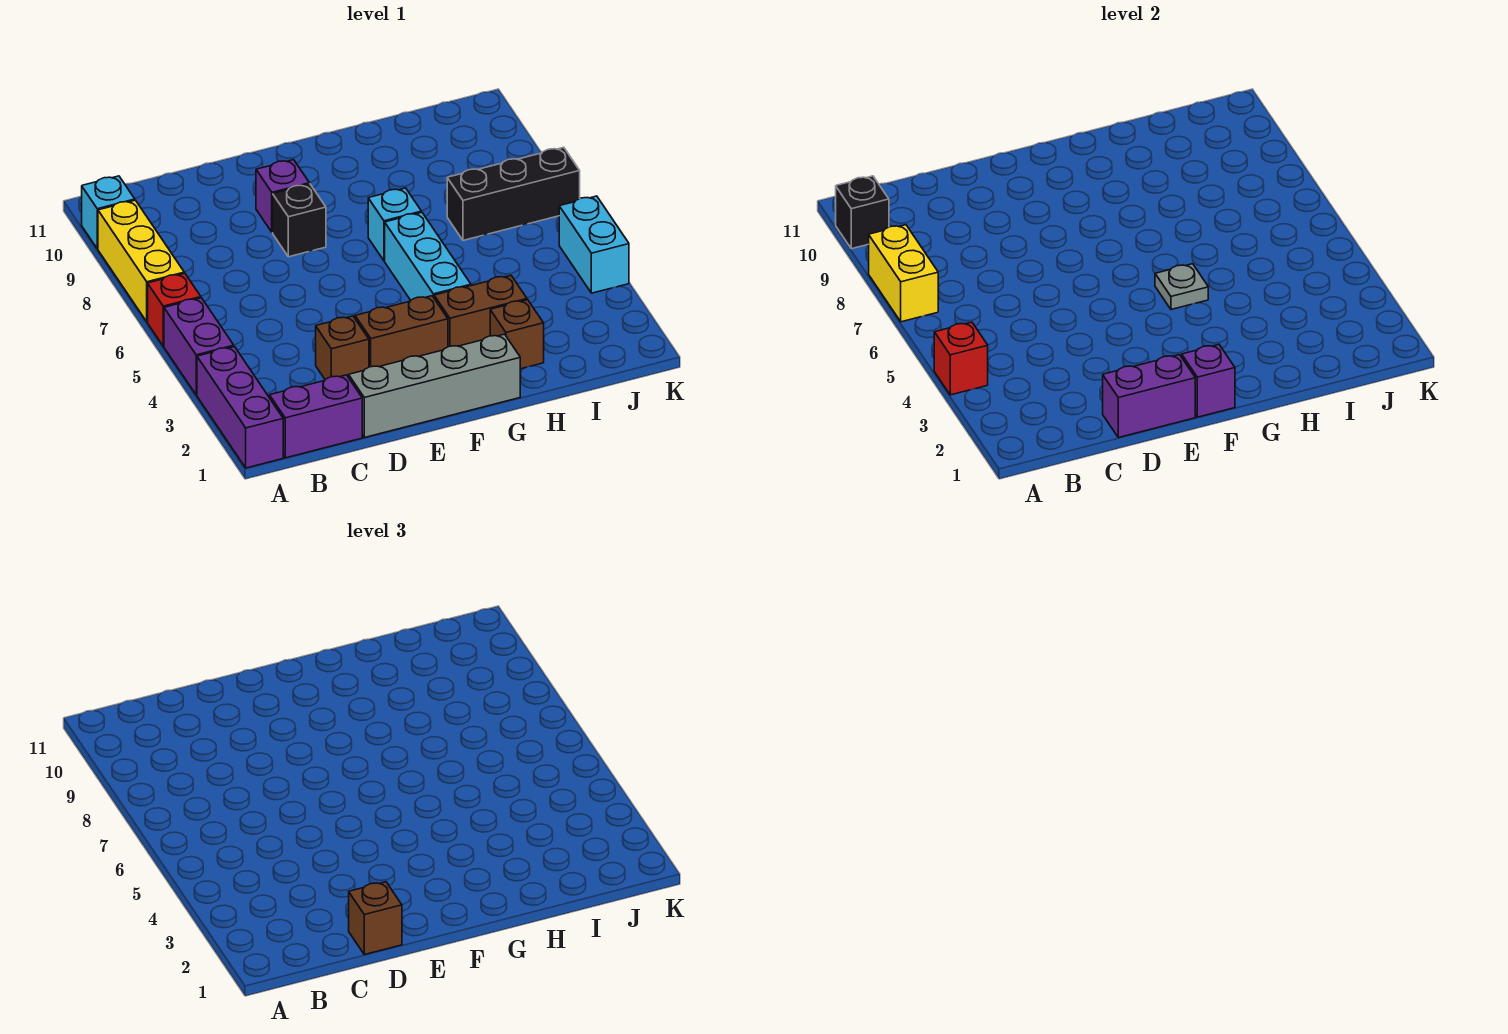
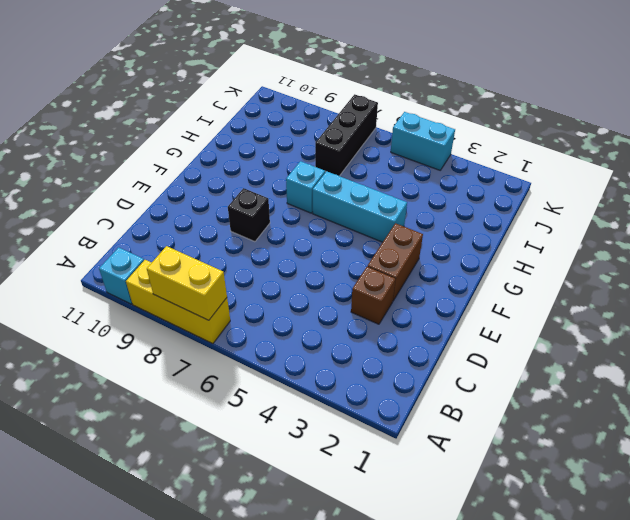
none -> purple 1x3 brick [197,347,283,468]
none -> purple 1x2 brick [164,298,234,395]
none -> red 1x1 brick [148,273,201,346]

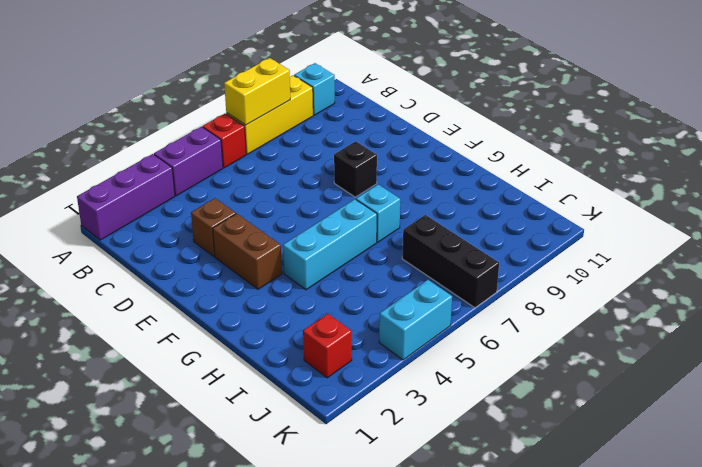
red 1x1 brick [303,314,352,378] -> red 1x1 brick moved to [934,322,988,395]
none -> purple 1x2 brick [270,375,362,458]
none -> grey 1x4 brick [349,334,520,438]
none -> purple 1x1 brick [256,160,309,232]

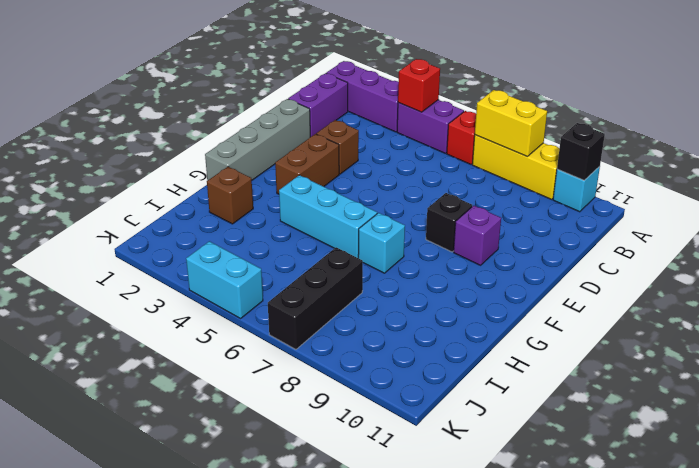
none -> brown 1x2 brick [434,276,527,347]
none -> purple 1x2 brick [1103,355,1195,438]
none -> purple 1x1 brick [1182,345,1235,417]

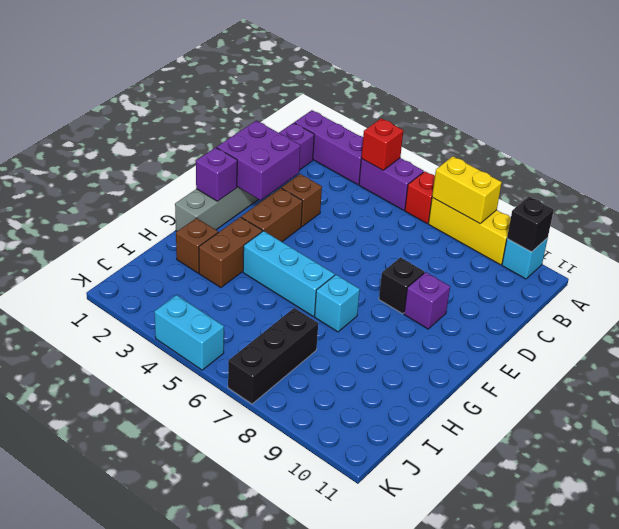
purple 2x2 brick [217,120,301,200] -> purple 1x2 brick [1103,355,1195,438]
none -> grey 1x1 plate [1155,264,1208,310]
none -> brown 1x1 brick [349,882,402,955]

